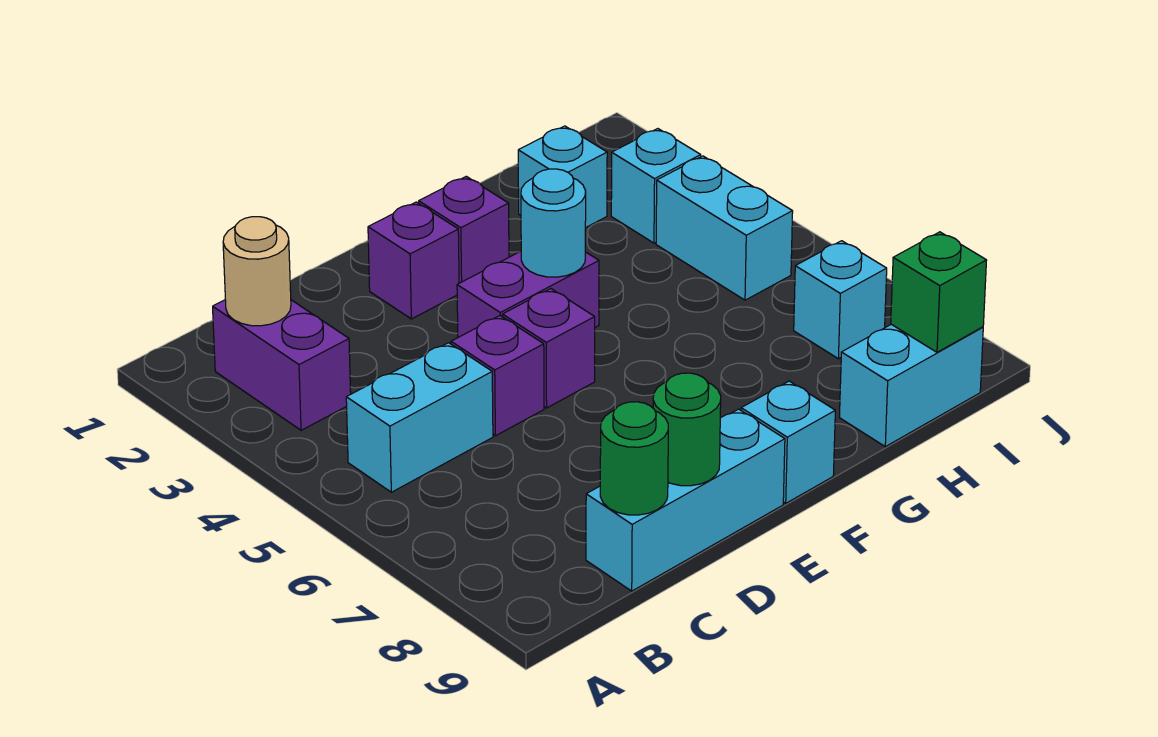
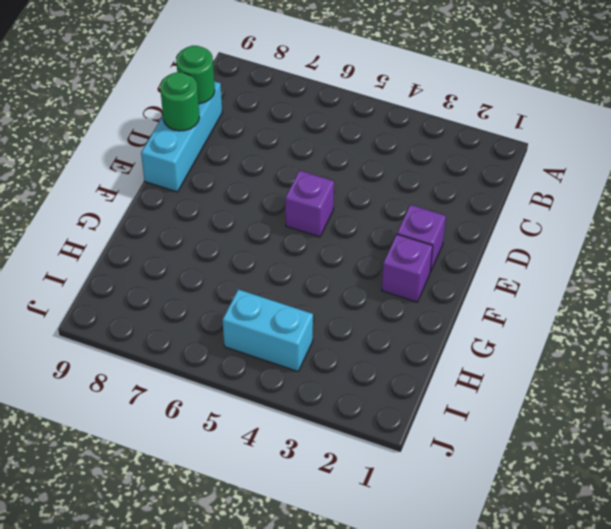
none -> purple 1x2 brick [213,300,351,430]
none -> cyan 1x2 brick [346,343,493,492]
none -> purple 1x1 brick [451,316,544,436]

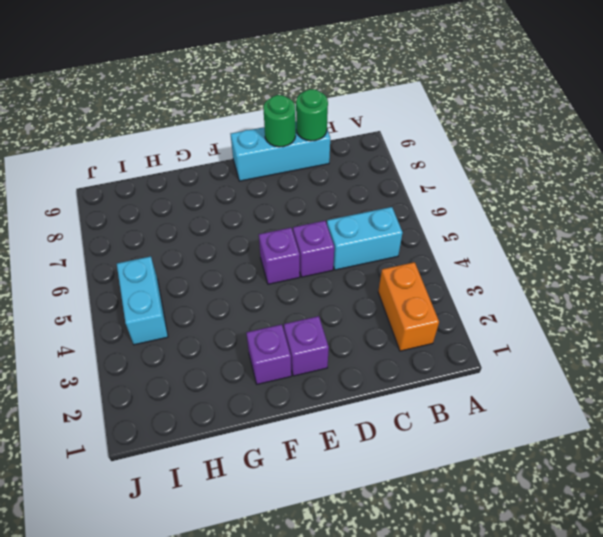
orange 1x2 brick [378,262,439,351] -> purple 1x2 brick [213,300,351,430]
none -> purple 1x2 brick [457,251,599,337]
none -> cyan 1x1 brick [741,381,835,503]
none -> cyan 1x1 brick [518,126,607,228]

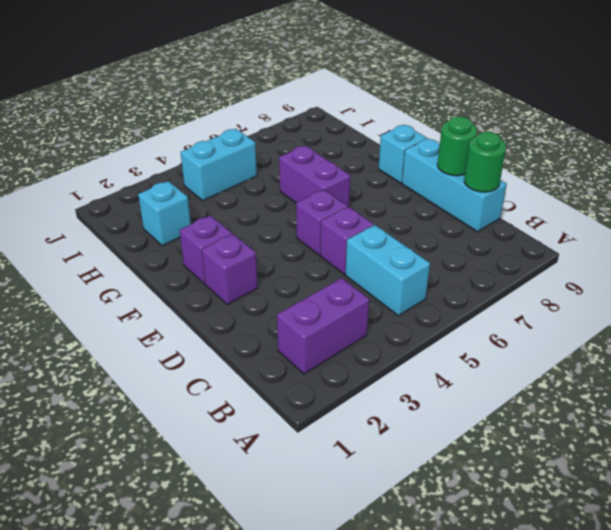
purple 1x2 brick [279,146,350,207] -> purple 1x2 brick moved to [457,251,599,337]
none -> cyan 1x2 brick [839,324,983,447]
none -> cyan 1x1 brick [611,129,701,243]
none -> cyan 1x1 brick [794,241,887,359]

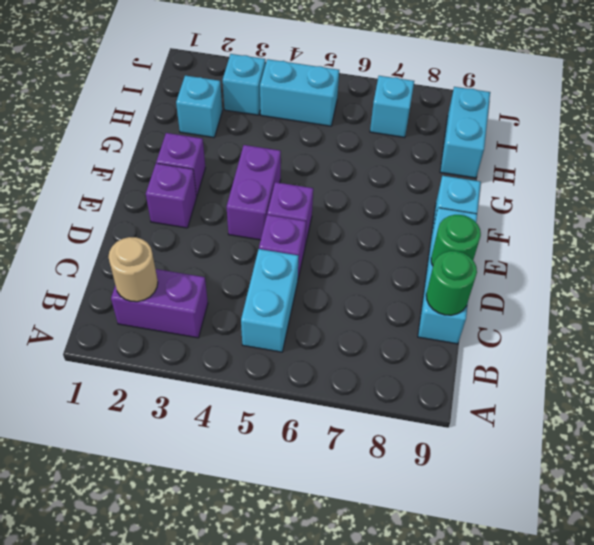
none -> cyan 1x1 round brick [521,169,586,277]
none -> green 1x1 brick [891,232,987,352]

